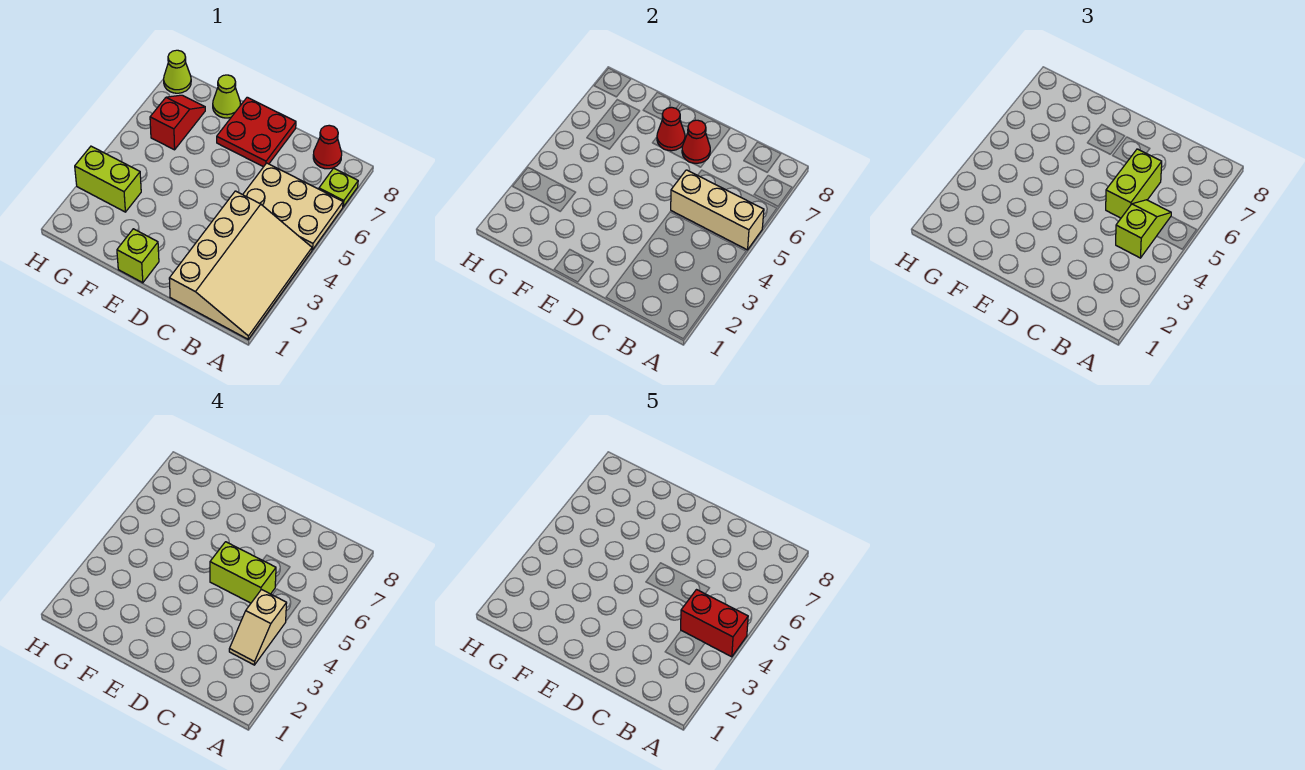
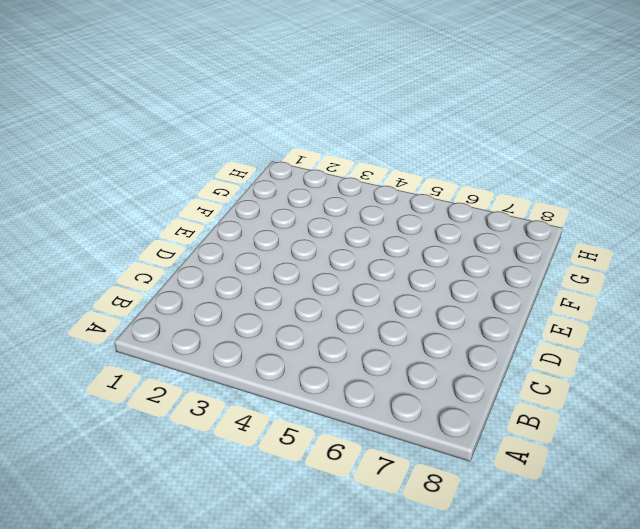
none -> tan 3x4 slope [169,191,312,339]
none -> tan 2x3 plate [243,163,343,250]
none -> lime 1x1 plate [319,168,358,207]

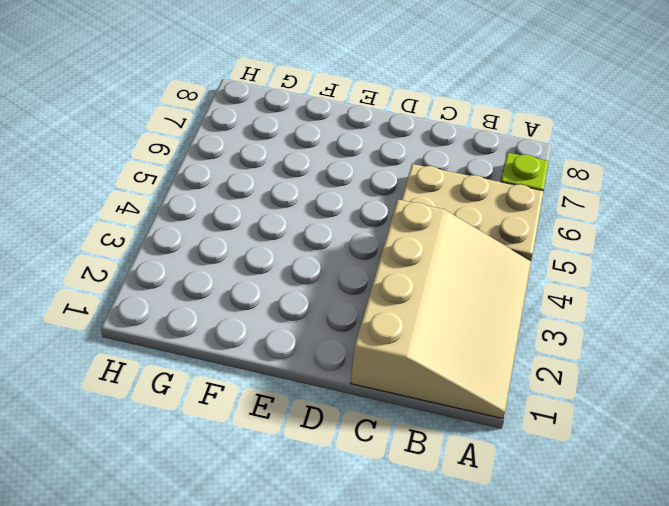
none -> red 1x1 cone [313,125,342,169]
none -> red 2x2 plate [217,97,296,167]
none -> lime 1x1 brick [117,229,159,283]

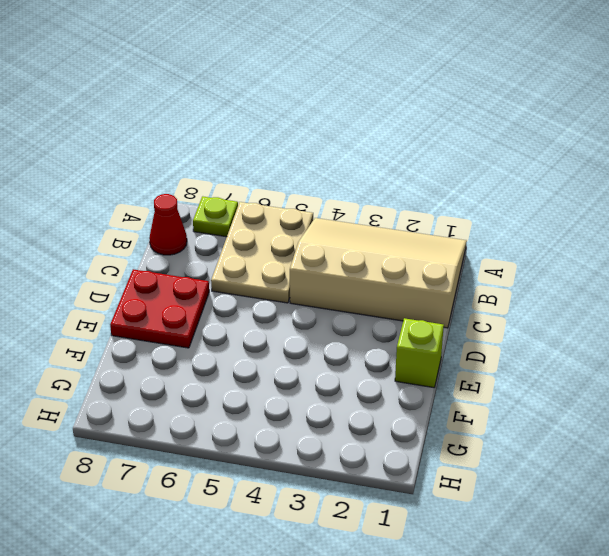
none -> lime 1x1 cone [213,75,240,118]
none -> lime 1x2 brick [75,146,141,212]
none -> red 1x2 slope [150,95,205,150]

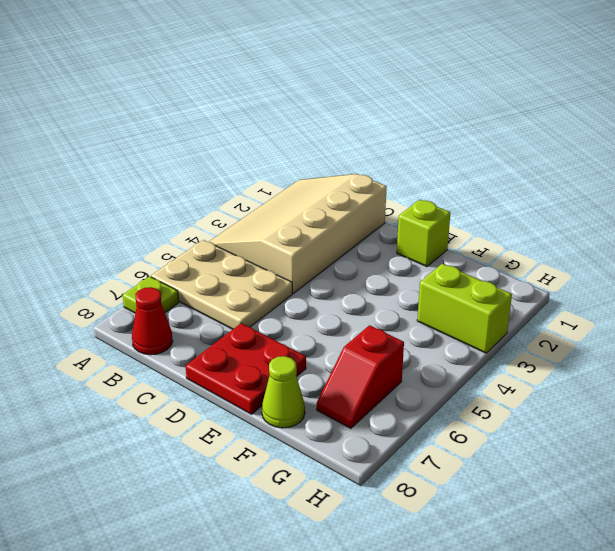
none -> lime 1x1 cone [164,50,191,93]
none -> tan 1x3 brick [671,170,764,250]
none -> red 1x1 cone [682,120,710,163]

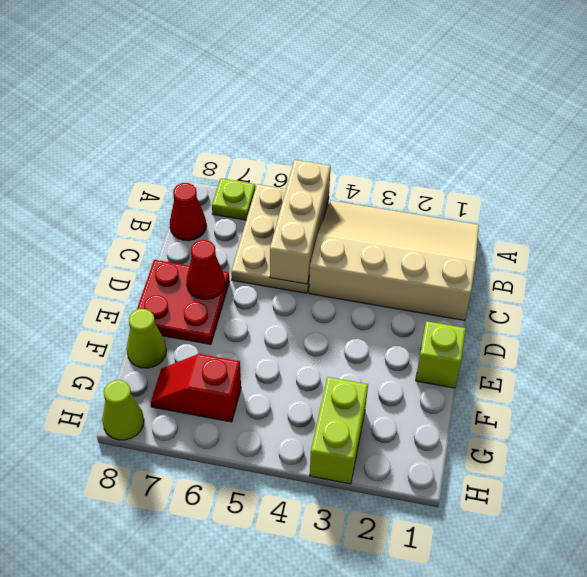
none -> red 1x1 cone [657,107,685,151]
none -> lime 1x2 slope [1116,200,1171,258]
none -> lime 1x2 brick [1106,149,1162,218]

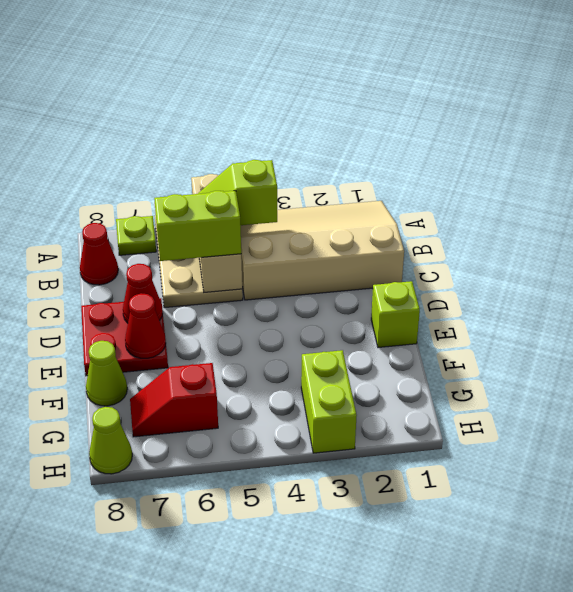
none -> tan 1x2 slope [229,590,287,665]
none -> lime 1x2 brick [210,542,276,603]
none -> red 1x2 brick [681,590,748,657]

